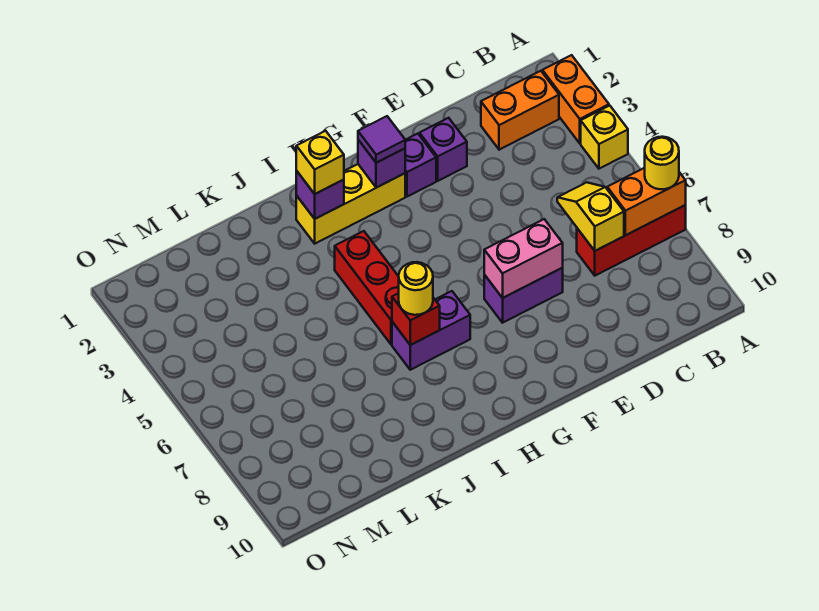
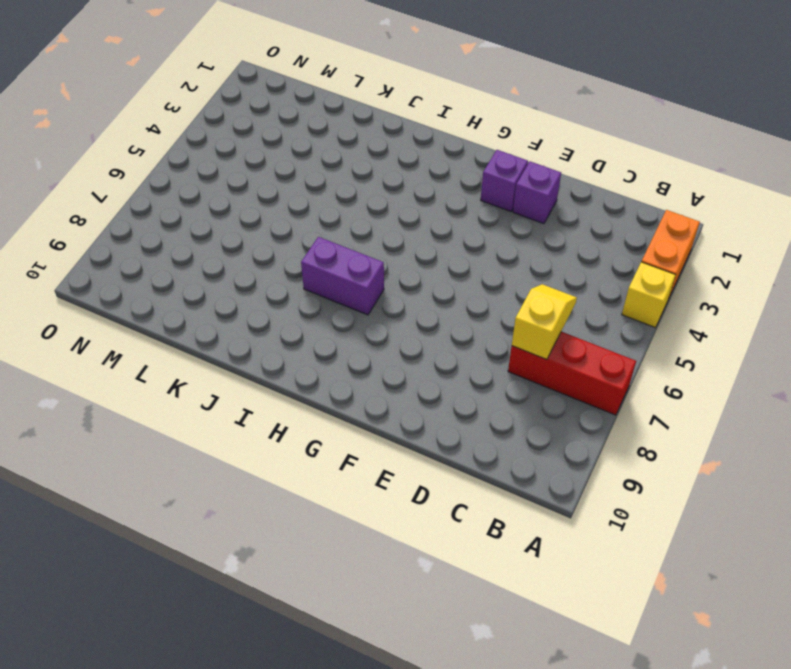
none -> orange 1x2 brick [481,71,559,150]
none -> purple 1x2 brick [484,268,563,323]
none -> yellow 1x3 brick [296,164,405,244]

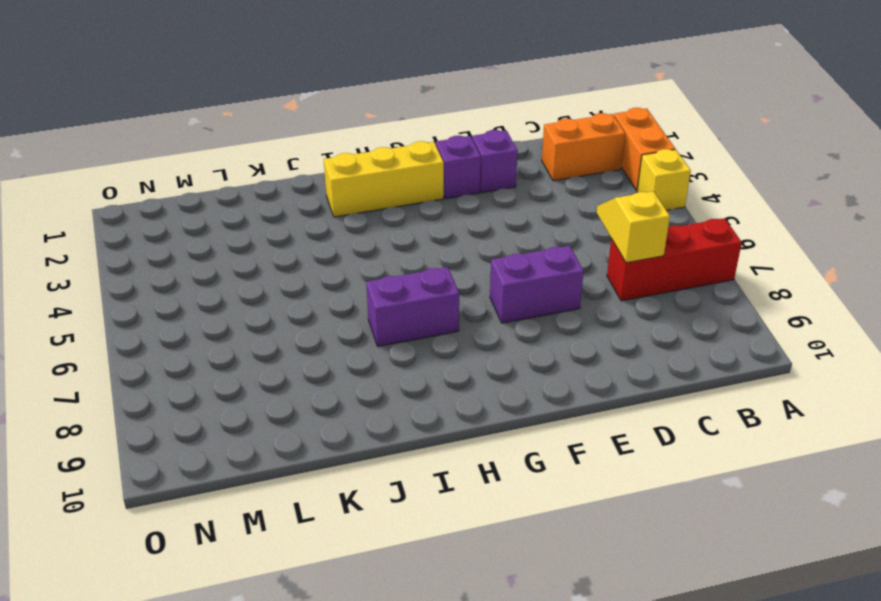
none -> red 1x3 brick [335,231,399,345]
none -> orange 1x2 brick [607,168,686,235]
none -> pink 1x2 brick [484,219,563,298]

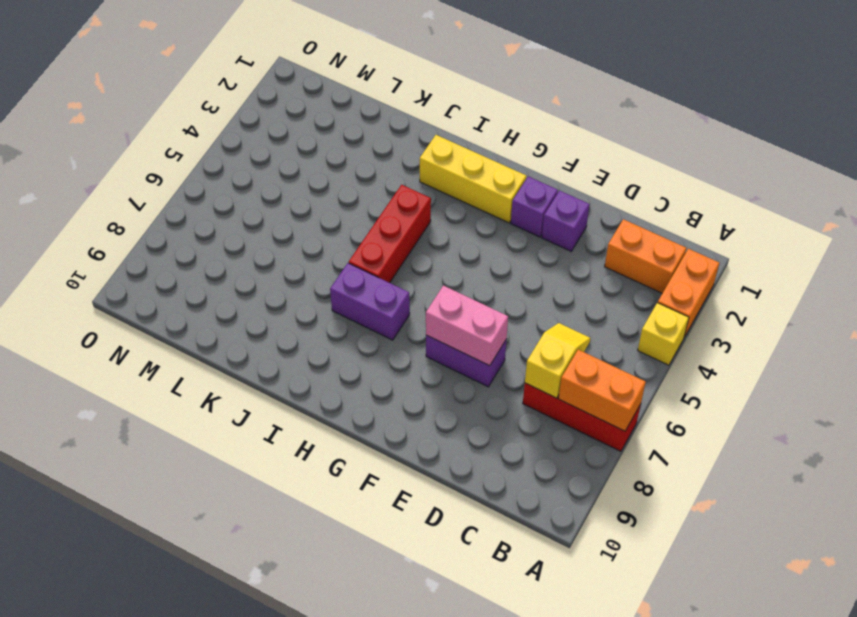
none -> purple 1x1 brick [358,140,405,188]
none -> purple 1x1 brick [296,171,344,219]
none -> red 1x1 brick [392,293,440,345]

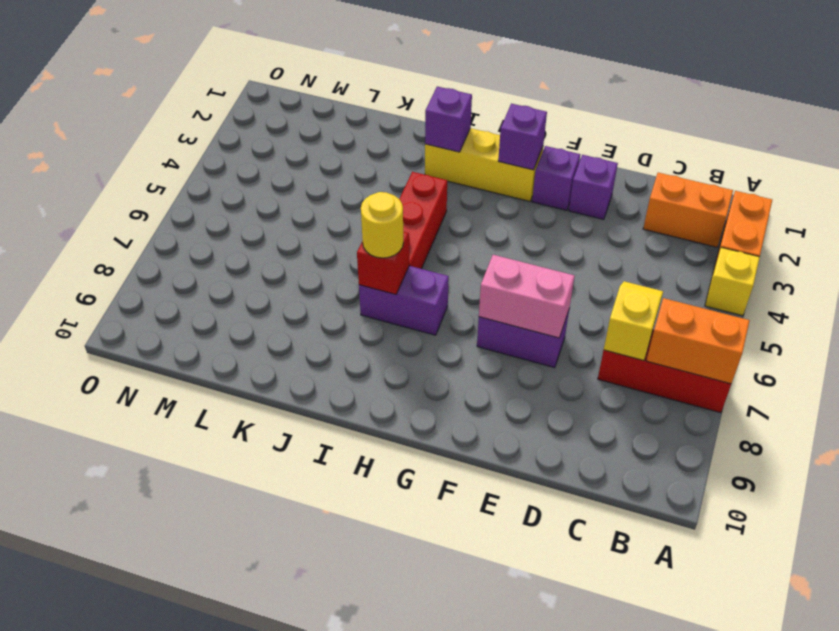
none -> yellow 1x1 round brick [645,137,679,189]
none -> purple 1x1 tile [358,116,405,163]
none -> yellow 1x1 brick [296,131,344,194]

